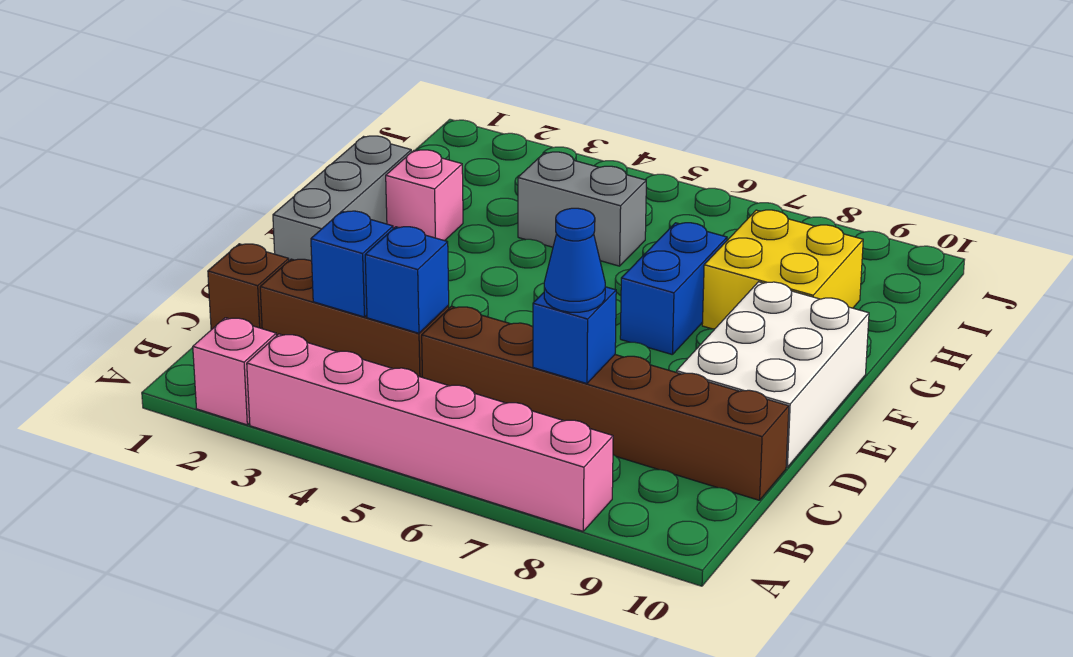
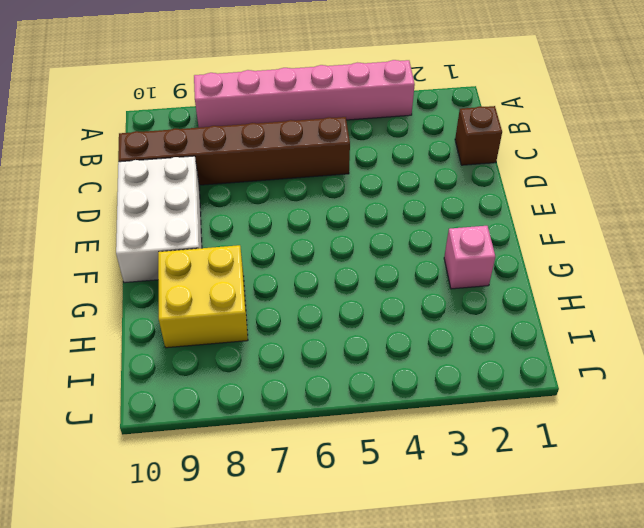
none -> pink 1x1 brick [193,318,276,425]
none -> brown 1x3 brick [260,259,449,377]
none -> grey 1x3 brick [273,136,411,261]

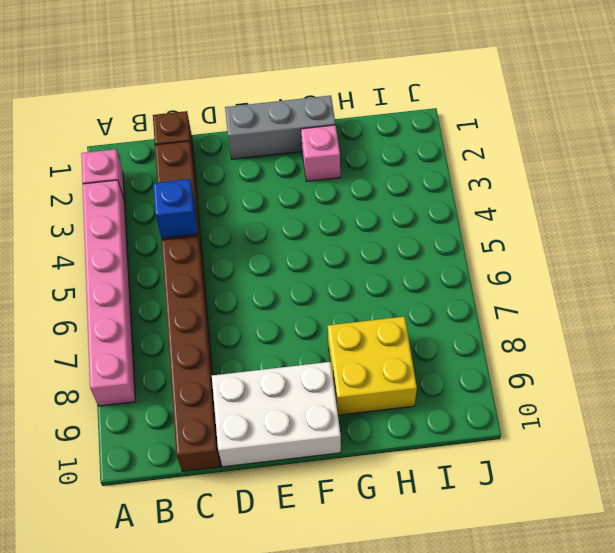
none -> blue 1x2 brick [620,223,727,355]
none -> grey 1x2 brick [518,152,646,266]
none -> blue 1x1 brick [311,211,393,317]

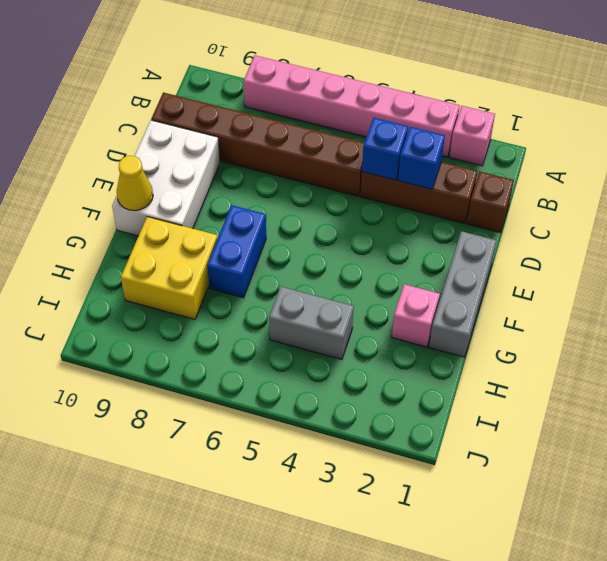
yellow 1x1 cone [117,156,153,211] -> none
none -> blue 1x1 brick [533,287,616,384]
none -> blue 1x1 cone [544,208,605,312]

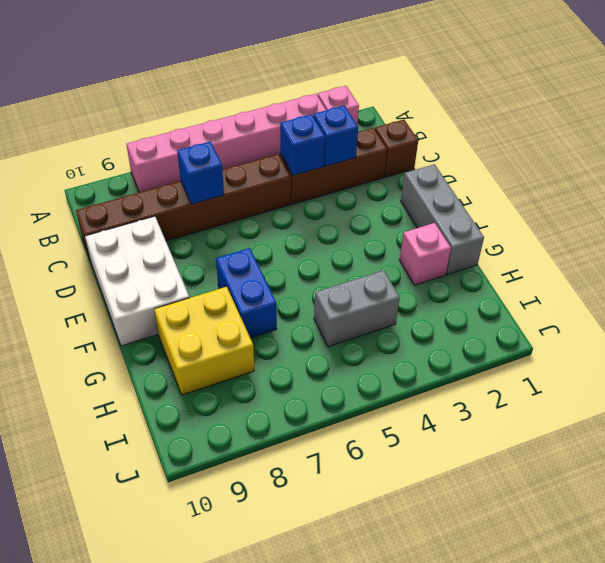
none -> blue 1x1 cone [544,208,605,312]

